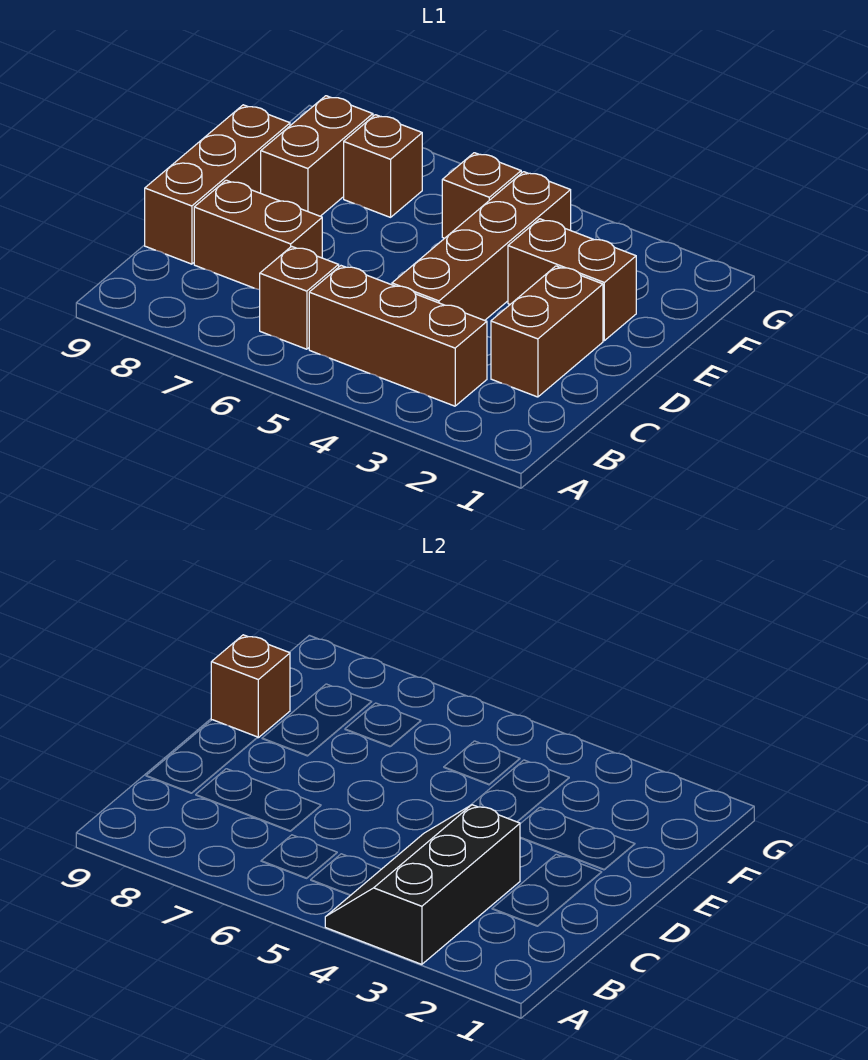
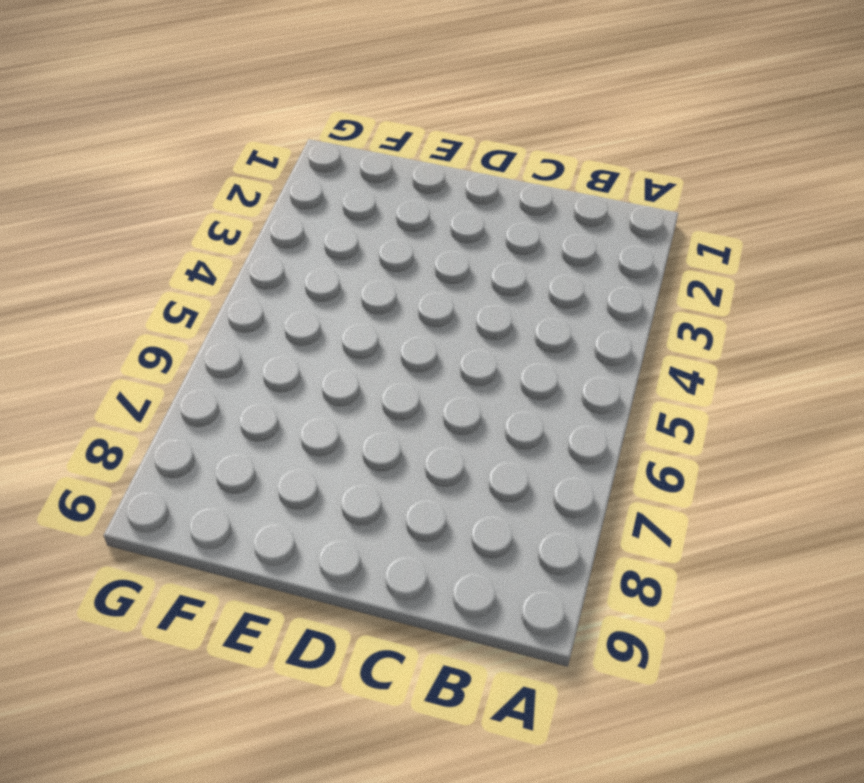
none -> brown 1x3 brick [309,266,487,406]
none -> brown 1x1 brick [260,246,339,349]
none -> brown 1x2 brick [491,266,603,397]

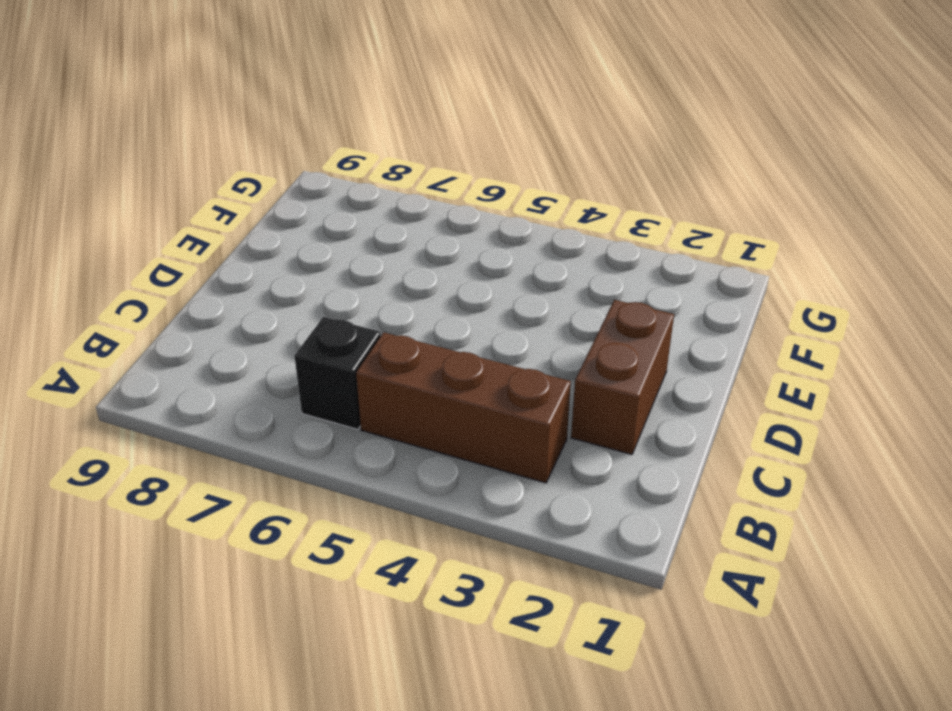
black 1x1 brick [294,317,381,429] -> brown 1x1 brick [260,246,339,349]
none -> brown 1x4 brick [392,172,571,320]
none -> brown 1x2 brick [194,180,322,290]
none -> brown 1x3 brick [145,105,290,264]

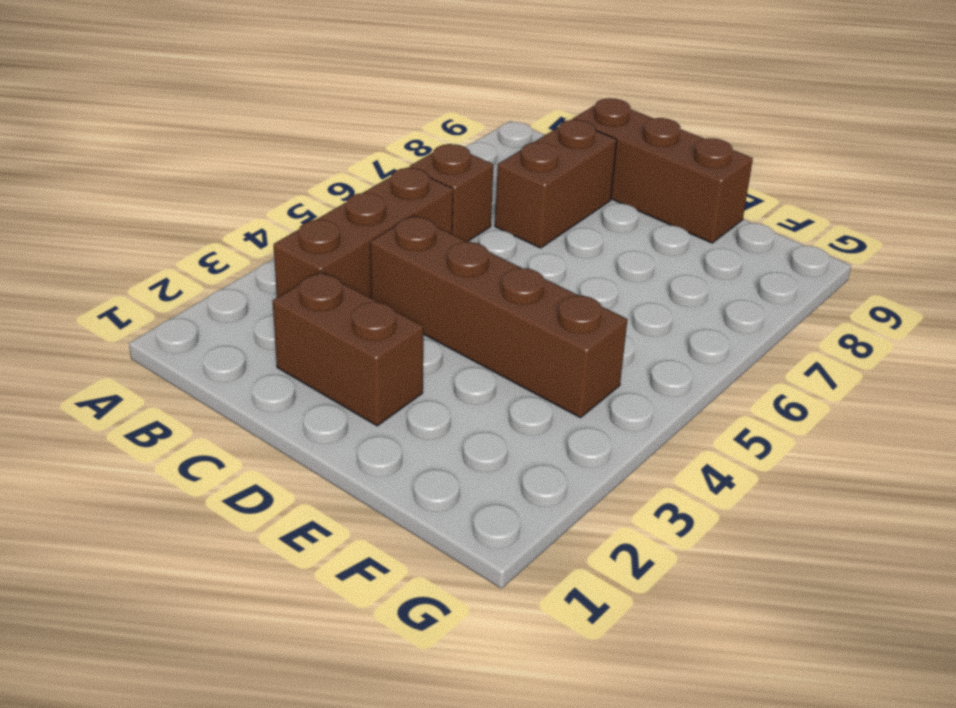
none -> brown 1x2 brick [508,219,636,341]
none -> brown 1x2 brick [261,96,373,216]
none -> brown 1x1 brick [442,153,521,238]

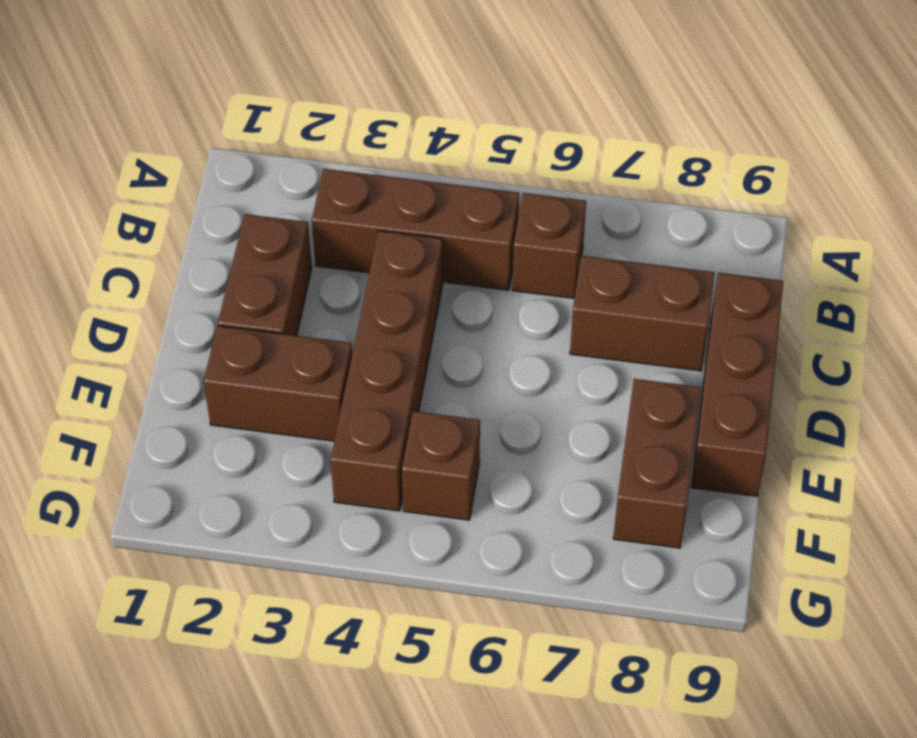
none -> brown 1x1 brick [344,115,422,217]
none -> black 2x3 slope [325,805,520,964]
none -> brown 1x1 brick [211,635,290,738]

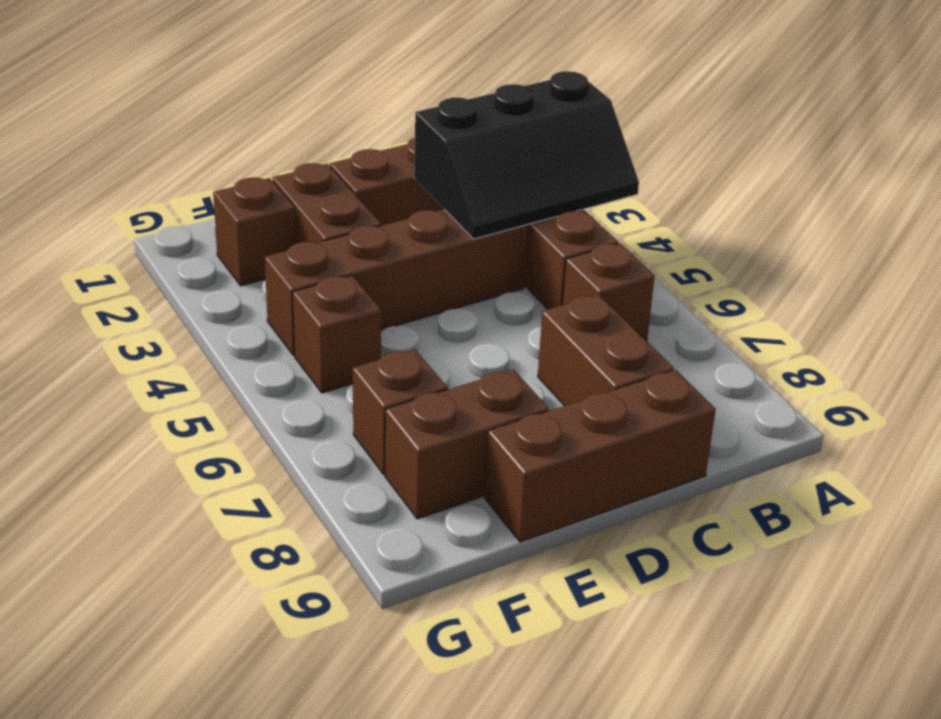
brown 1x1 brick [213,178,296,286] -> brown 1x1 brick moved to [211,635,290,738]

